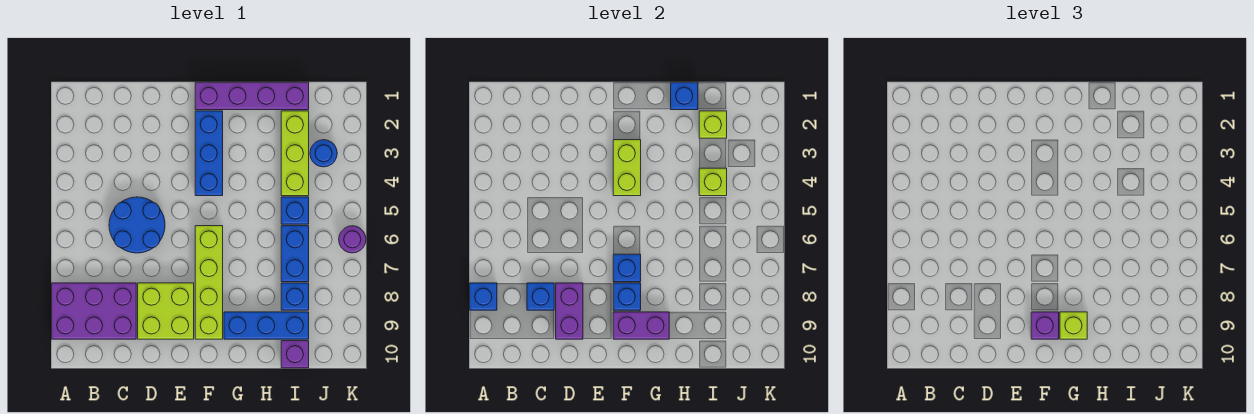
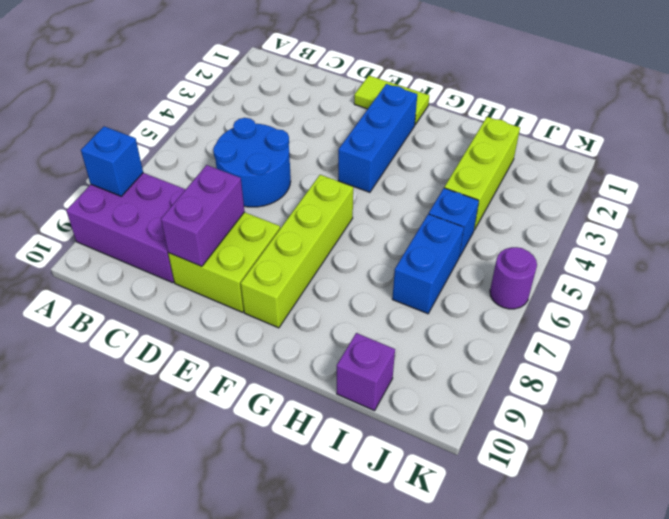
lime 1x2 tile [354,76,429,125] -> purple 1x4 brick [195,82,309,110]
none -> blue 1x3 brick [224,312,309,339]
none -> blue 1x1 brick [281,283,309,310]
none -> blue 1x1 round brick [310,140,337,167]

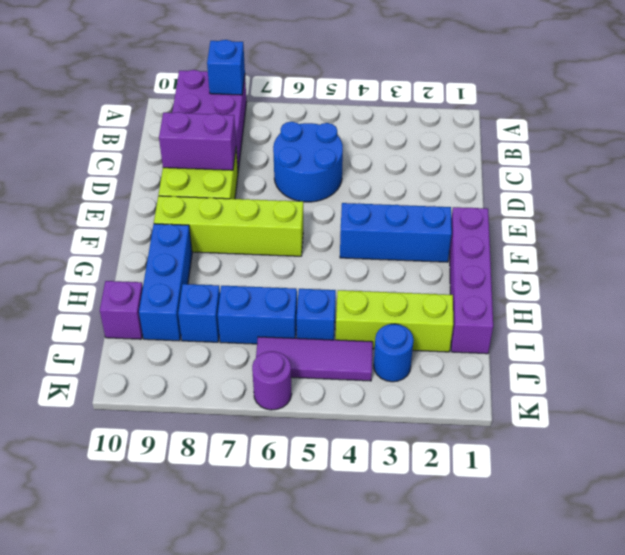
purple 1x3 tile [256,337,373,381] -> none
none -> blue 1x1 brick [527,283,554,310]
none -> lime 1x2 brick [613,140,641,196]
none -> blue 1x1 brick [613,254,641,282]

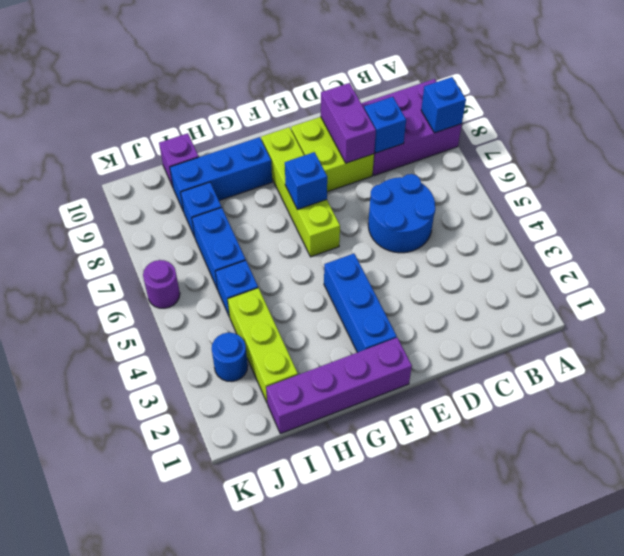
none -> lime 1x2 brick [613,140,641,196]
none -> blue 1x1 brick [613,283,641,310]
none -> purple 1x2 brick [613,312,669,339]

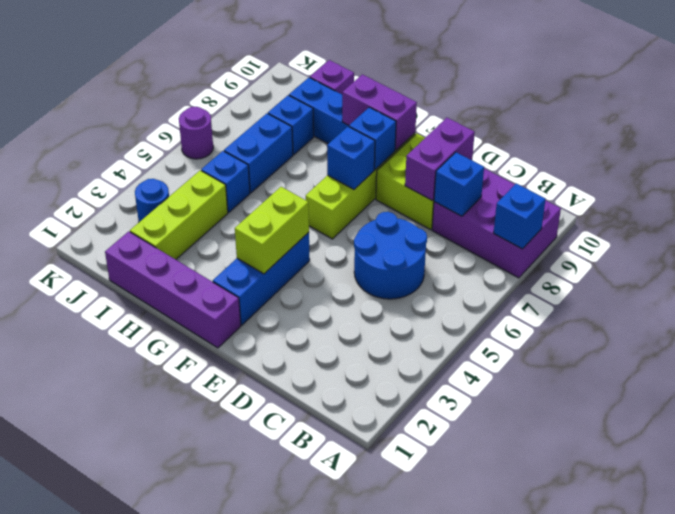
none -> blue 1x1 brick [671,82,698,110]
none -> lime 1x1 brick [699,111,727,138]
none -> lime 1x1 brick [699,168,727,196]

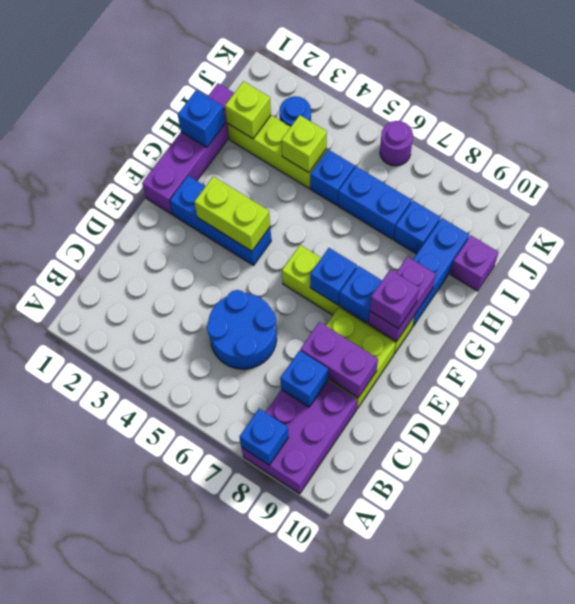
none -> lime 1x1 brick [1060,312,1087,339]

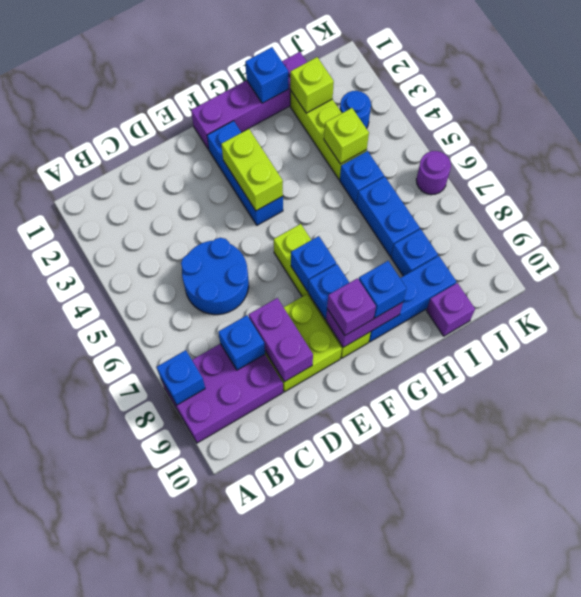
blue 1x1 brick [359,261,407,318] -> lime 1x1 brick [1060,312,1087,339]

